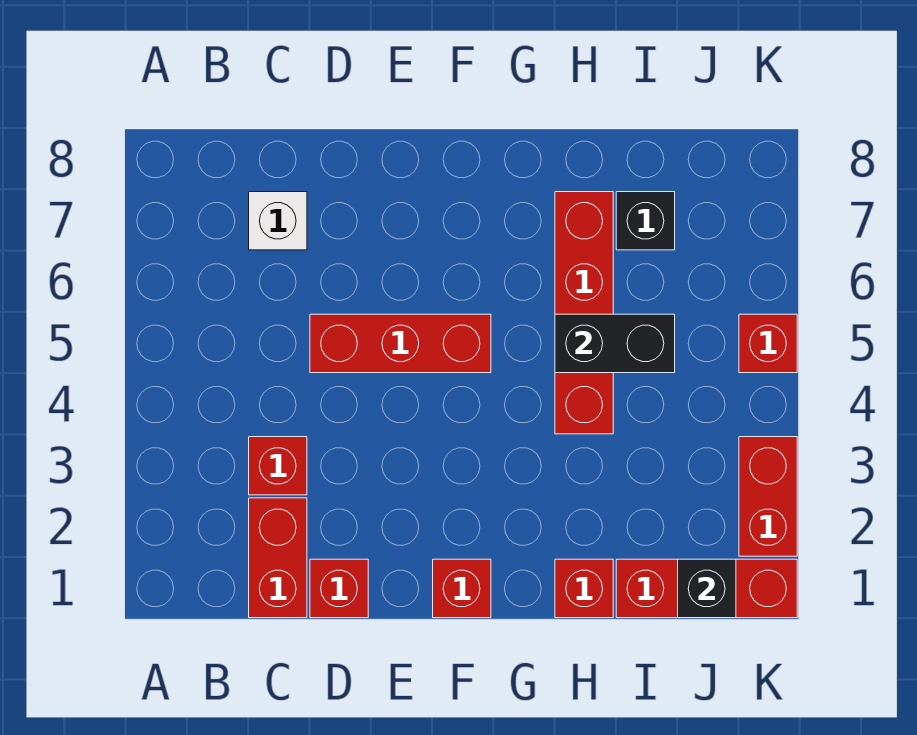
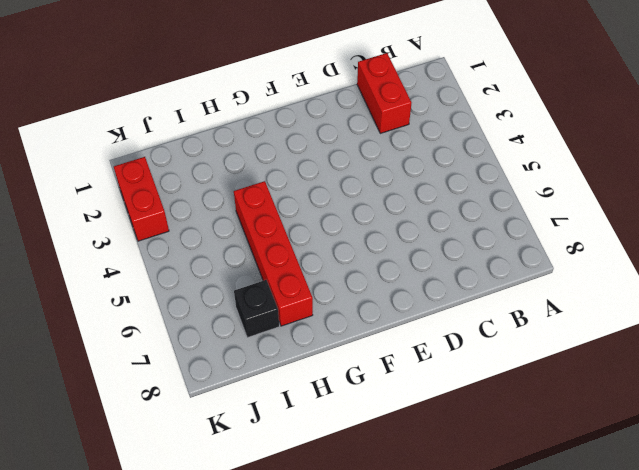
none -> red 1x1 brick [249,437,307,495]
none -> white 1x1 brick [249,192,307,250]
none -> red 1x1 brick [310,559,368,618]

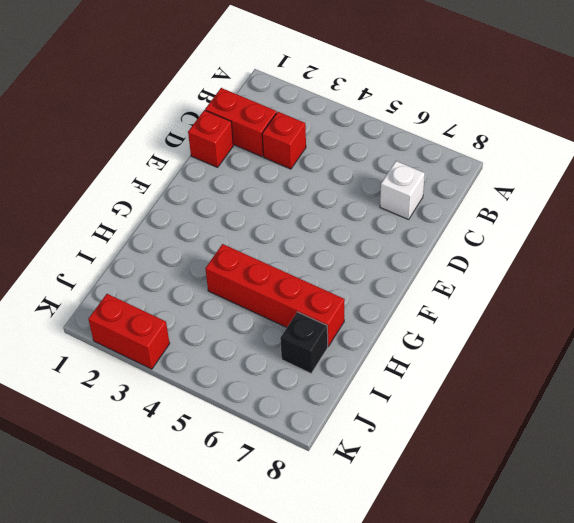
none -> red 1x3 brick [310,314,491,373]
none -> red 1x1 brick [433,559,491,618]
none -> red 1x1 brick [555,559,613,618]

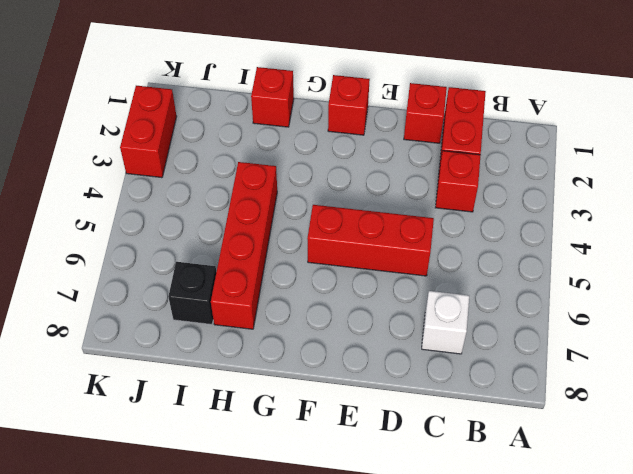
none -> red 1x3 brick [616,559,797,618]
none -> red 1x1 brick [739,314,797,373]
none -> black 1x2 brick [555,314,675,373]

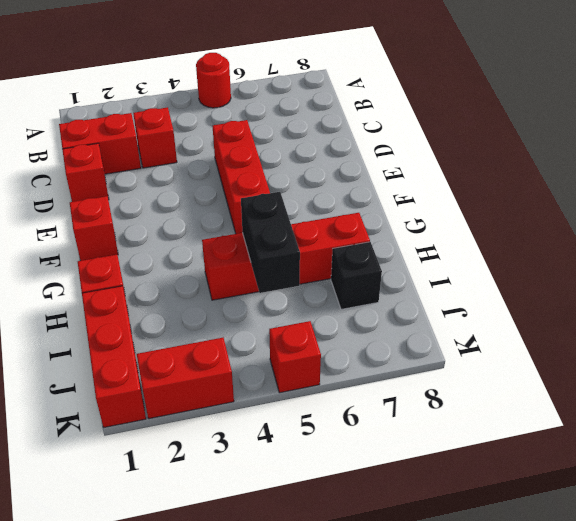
red 1x1 round brick [196,53,231,108] -> none
none -> white 1x1 brick [249,192,307,250]
none -> black 1x1 brick [678,559,736,618]

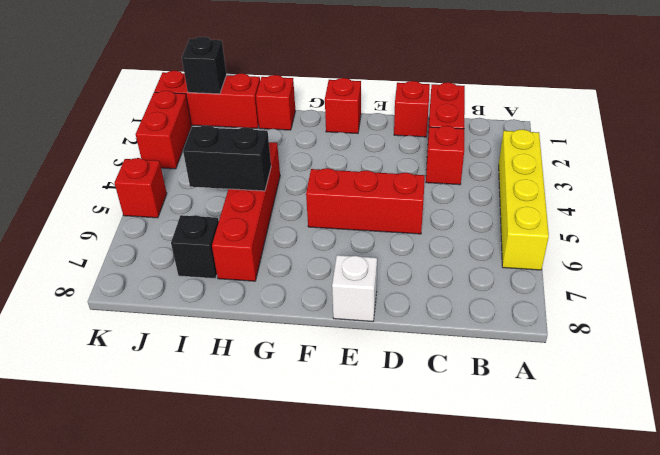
yellow 1x4 brick [499,129,549,270] -> none
white 1x1 brick [332,255,377,322] -> white 1x1 brick moved to [249,192,307,250]

